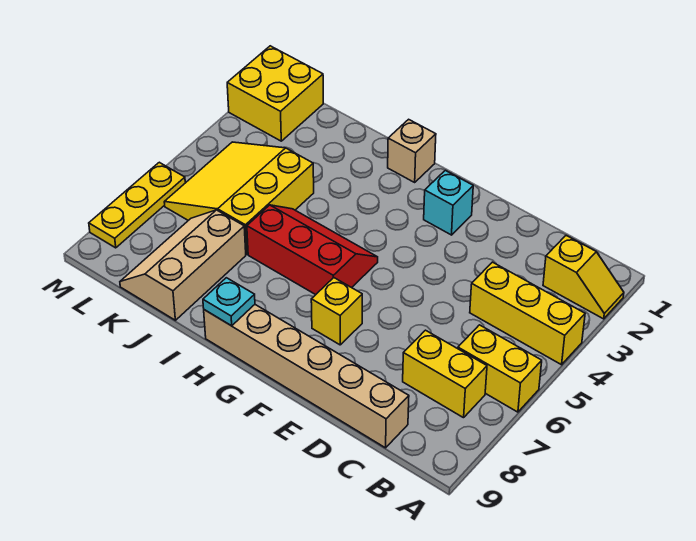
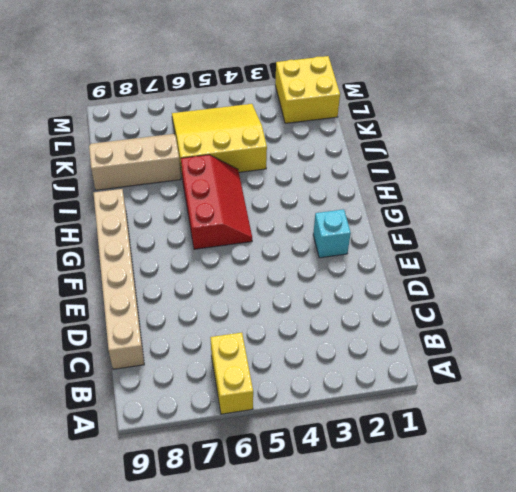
none -> yellow 1x2 slope [543,236,624,319]
none -> yellow 1x3 brick [470,262,585,365]
none -> yellow 1x2 brick [403,330,487,418]

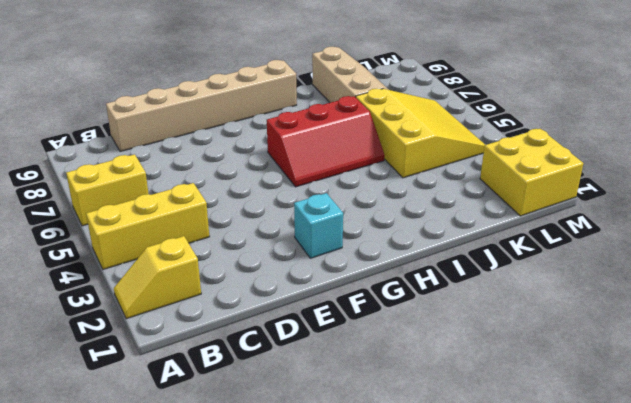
none -> yellow 1x2 brick [403,330,487,418]
none -> yellow 1x1 brick [311,278,362,345]
none -> tan 1x1 brick [388,119,436,182]

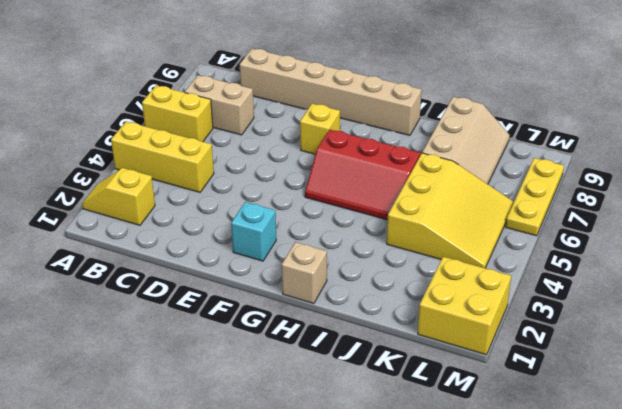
tan 1x2 brick [185,75,254,135] -> yellow 1x2 brick [403,330,487,418]
none -> cyan 1x1 plate [203,278,255,326]

